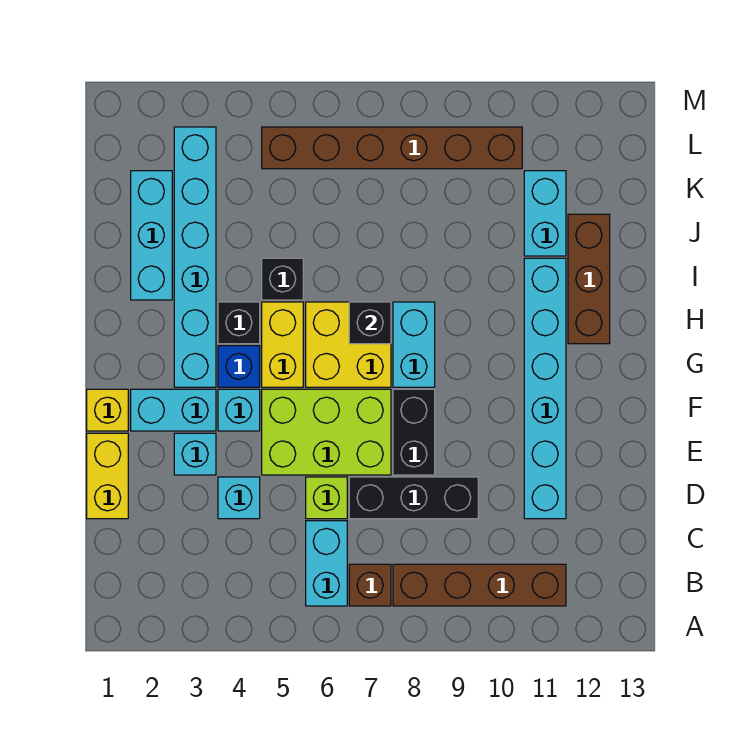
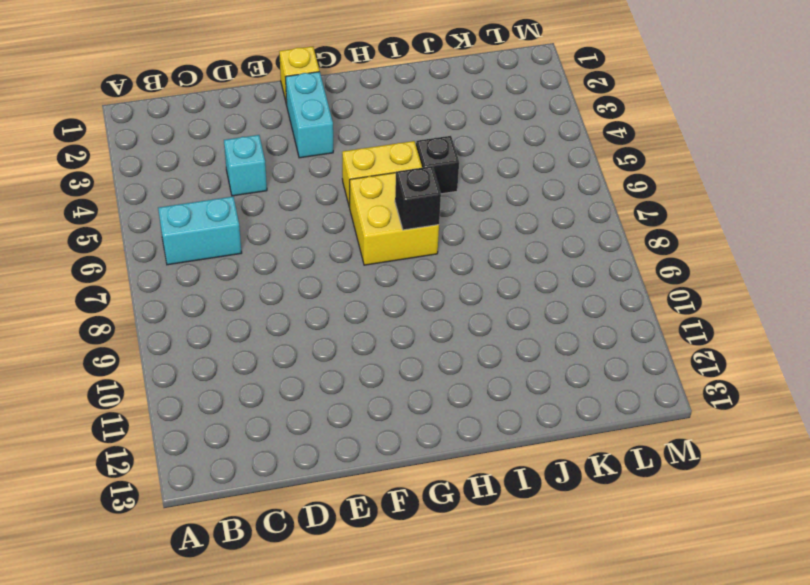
none -> brown 1x1 brick [349,564,391,606]
none -> brown 1x4 brick [393,564,566,606]
none -> yellow 1x2 brick [87,433,128,519]

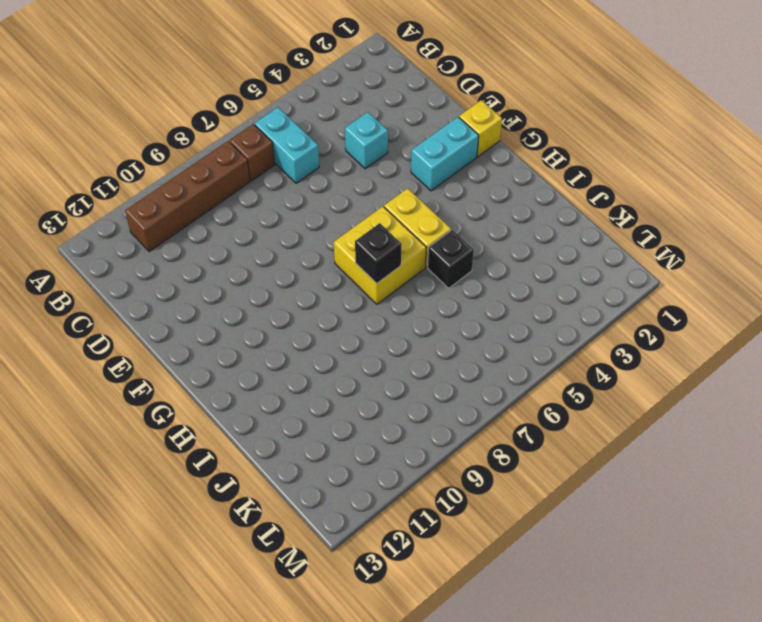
none -> yellow 1x2 brick [87,433,128,519]
none -> lime 1x1 brick [306,477,347,519]
none -> black 1x3 brick [349,477,478,519]

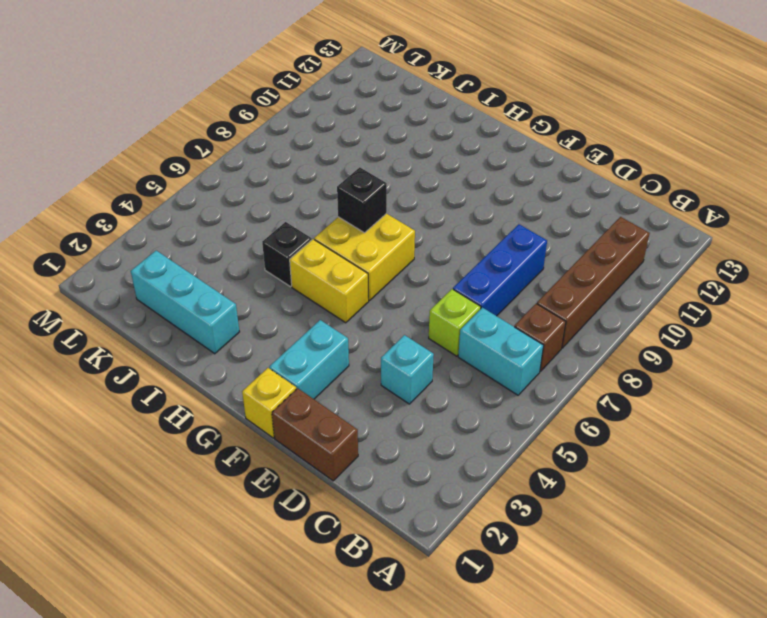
brown 1x2 brick [272,388,358,481] -> yellow 1x2 brick [87,433,128,519]
blue 1x3 brick [453,224,547,316] -> black 1x3 brick [349,477,478,519]
none -> cyan 1x6 brick [524,258,566,519]
none -> cyan 1x1 brick [174,433,216,475]
none -> lime 2x3 brick [262,389,391,475]

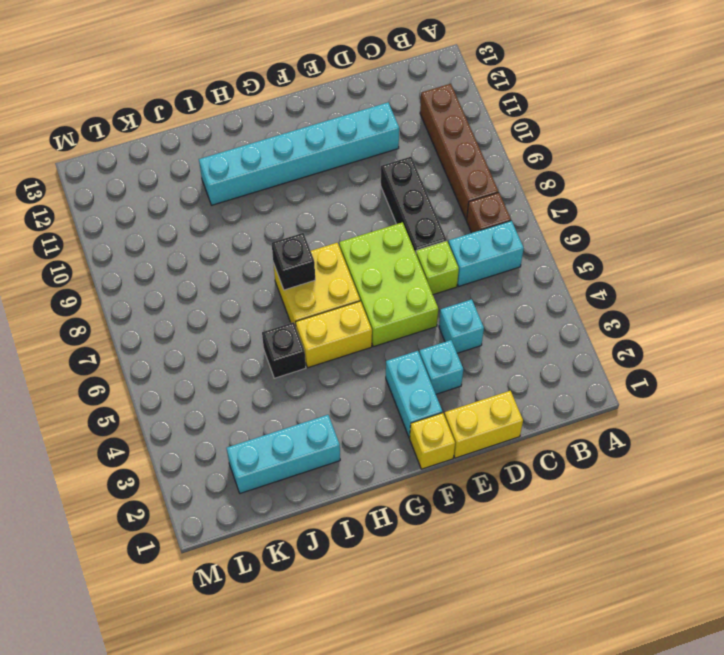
none -> black 1x2 brick [393,389,435,475]
none -> cyan 1x1 brick [218,389,260,431]
none -> cyan 1x6 brick [174,127,216,387]

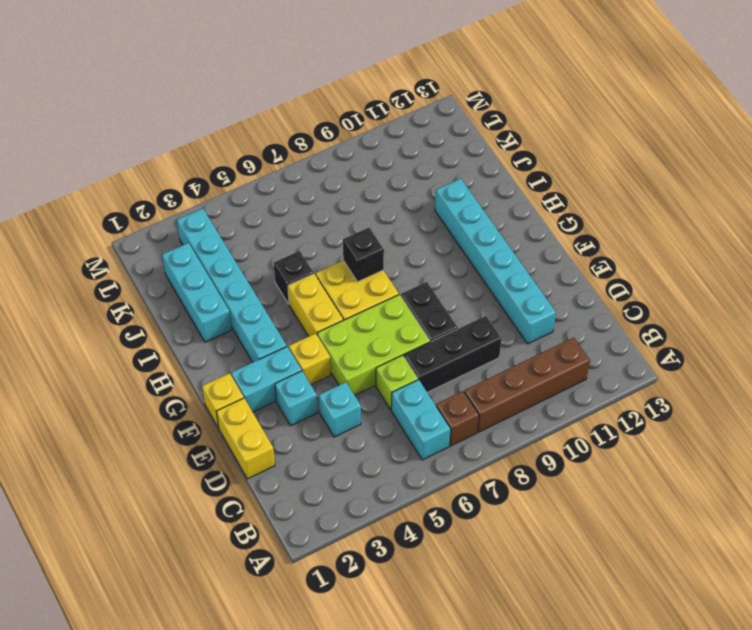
yellow 1x1 brick [289,333,331,385] -> cyan 1x1 brick [218,389,260,431]
none -> blue 1x1 brick [218,346,260,387]
none -> cyan 1x2 brick [393,302,435,387]
none -> black 1x1 brick [218,302,260,344]

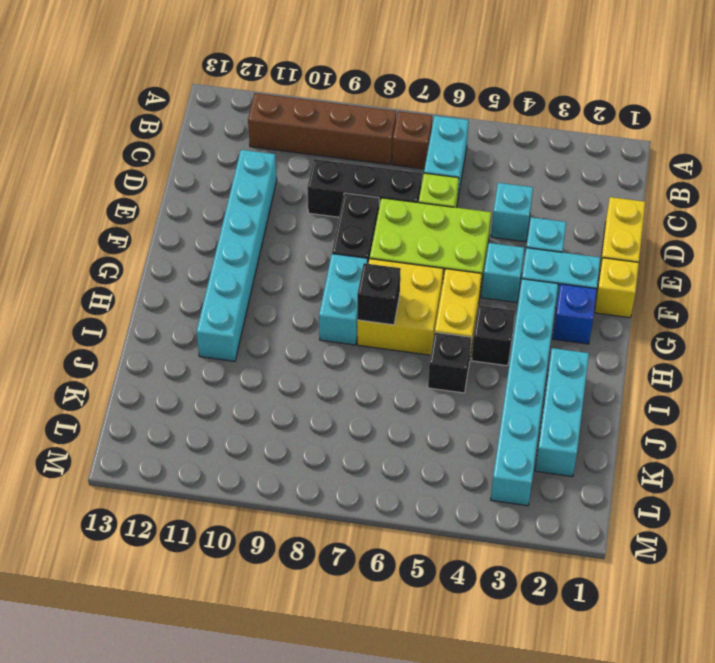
blue 1x1 brick [553,284,597,344] -> blue 1x1 brick moved to [218,346,260,387]
none -> brown 1x3 brick [568,214,610,344]
none -> cyan 1x2 brick [524,171,566,256]
none -> brown 1x6 brick [262,127,522,169]

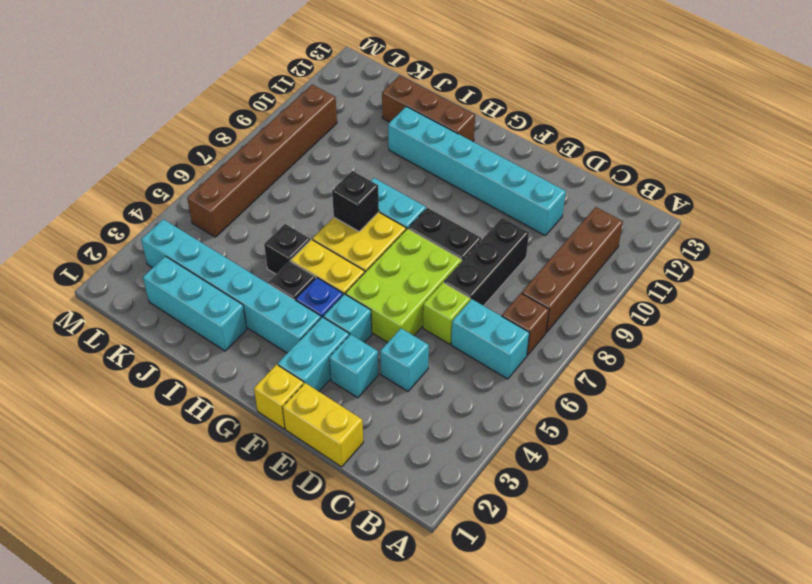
none -> cyan 1x2 brick [524,171,566,256]

